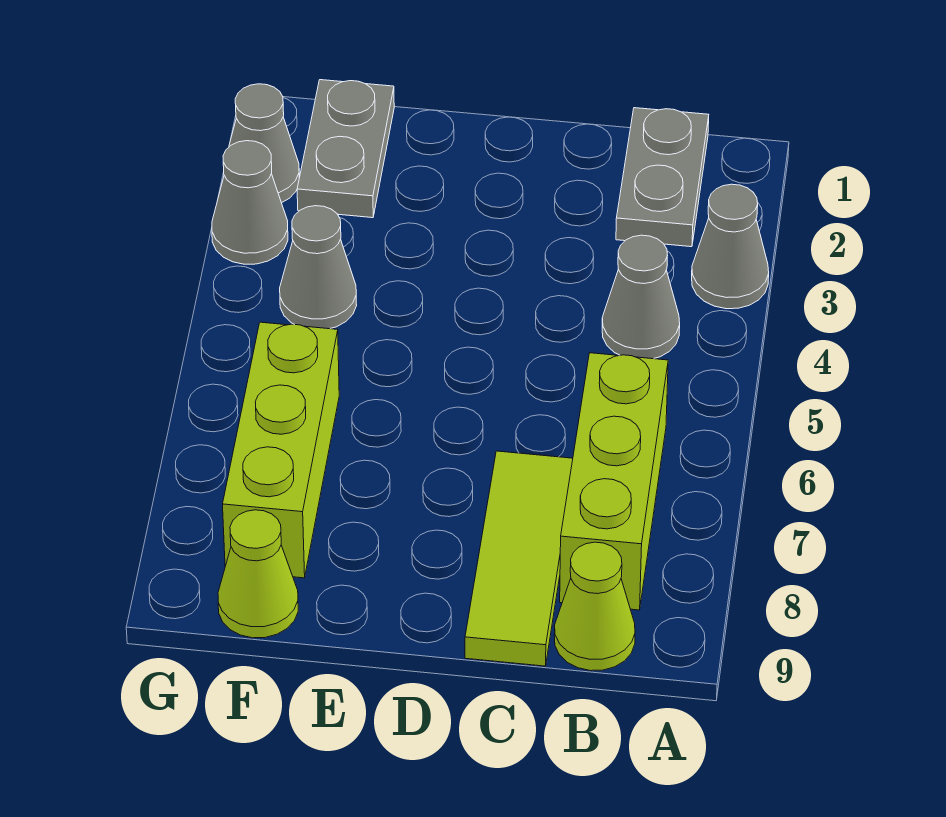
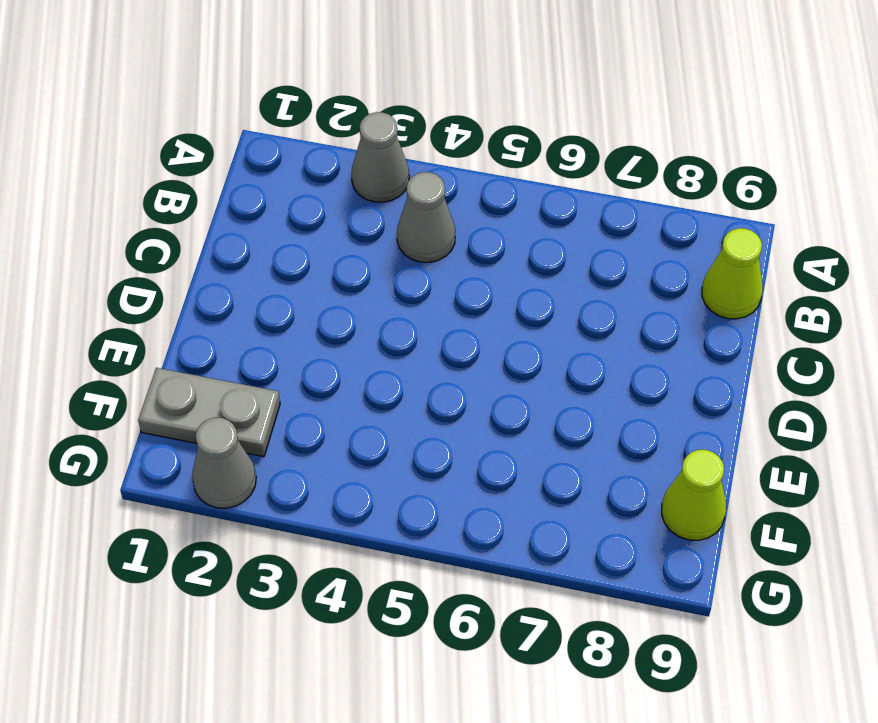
none -> grey 1x2 plate [616,108,709,247]
none -> lime 1x3 brick [560,353,668,610]
none -> lime 1x3 tile [465,451,573,666]

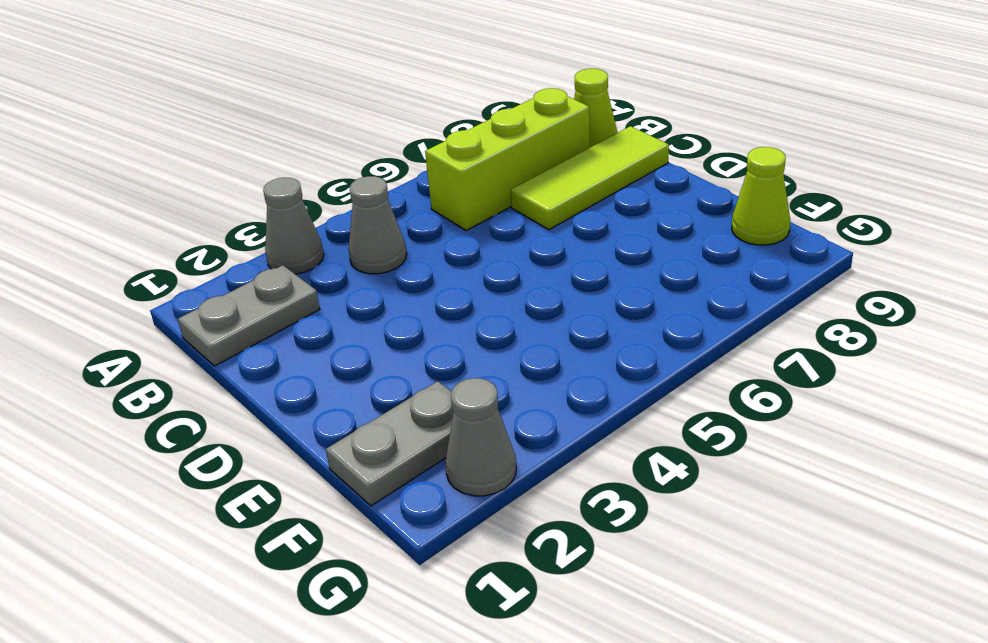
none -> grey 1x1 cone [280,206,357,329]
none -> lime 1x3 brick [223,322,339,578]
none -> grey 1x1 cone [212,141,288,264]

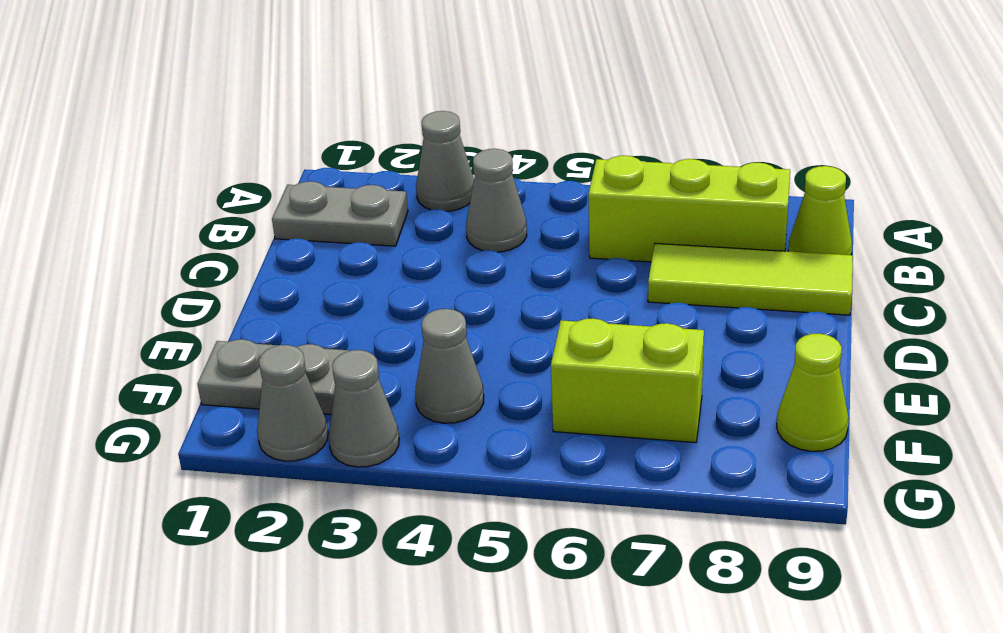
lime 1x2 brick [551,318,704,443] -> lime 1x3 brick [223,322,339,578]

